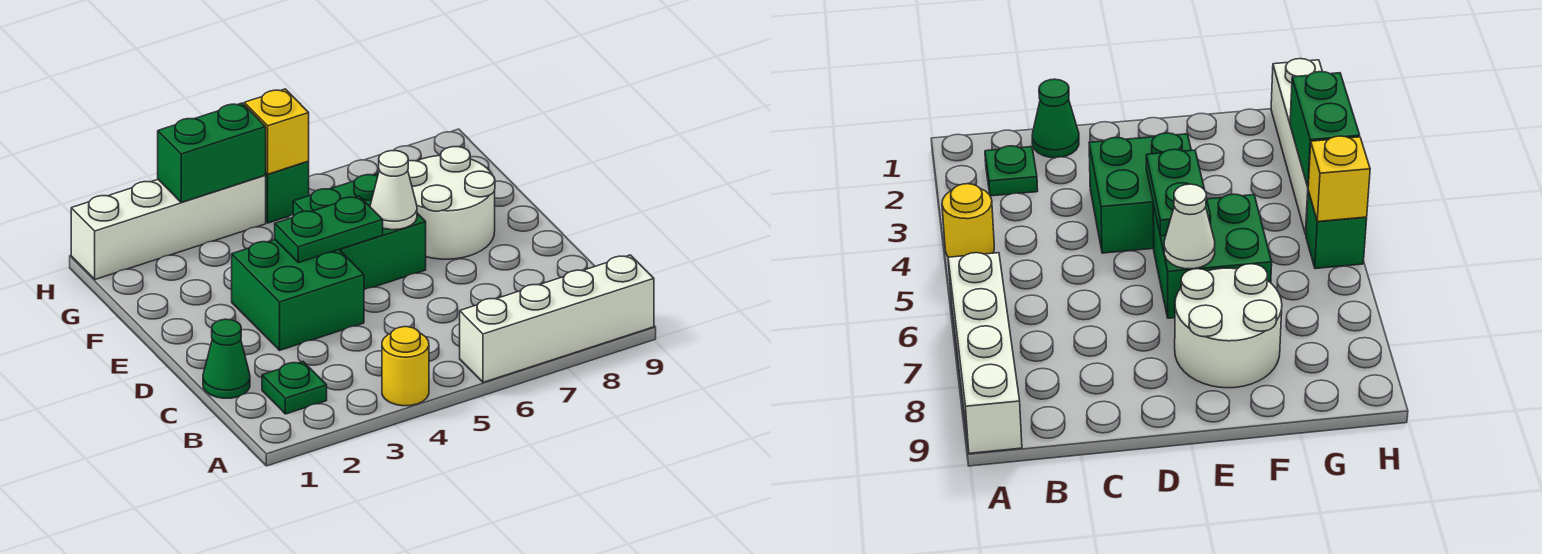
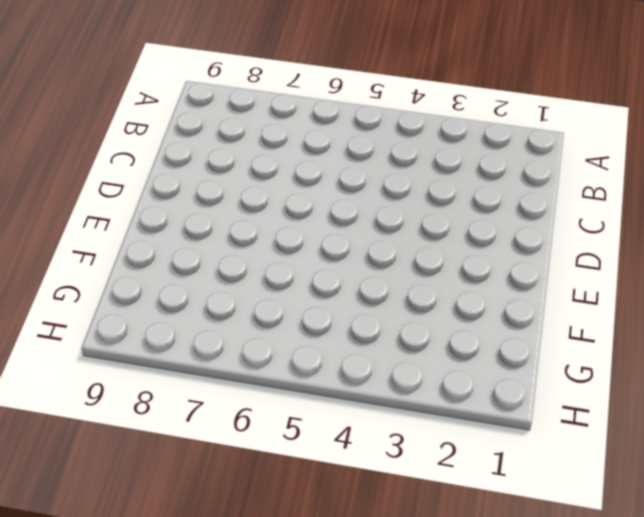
none -> yellow 1x1 round brick [382,327,429,406]
none -> white 1x4 brick [460,255,654,382]
none -> green 1x1 plate [262,362,327,414]

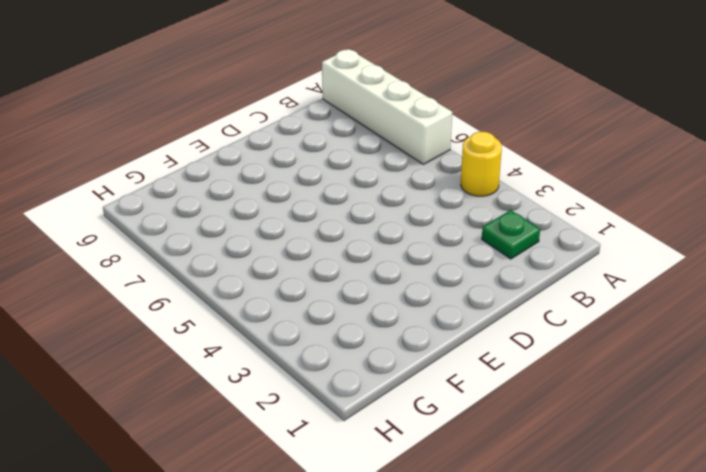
none -> green 1x1 cone [203,319,250,398]
none -> green 2x2 brick [232,240,364,350]
none -> green 2x2 brick [293,173,426,290]

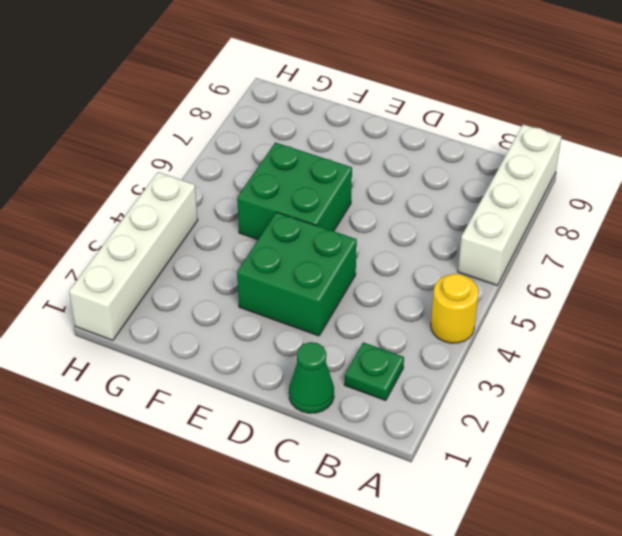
none -> white 2x2 round brick [408,147,495,259]
none -> green 1x1 brick [265,161,309,223]
none -> green 1x2 plate [275,196,383,263]

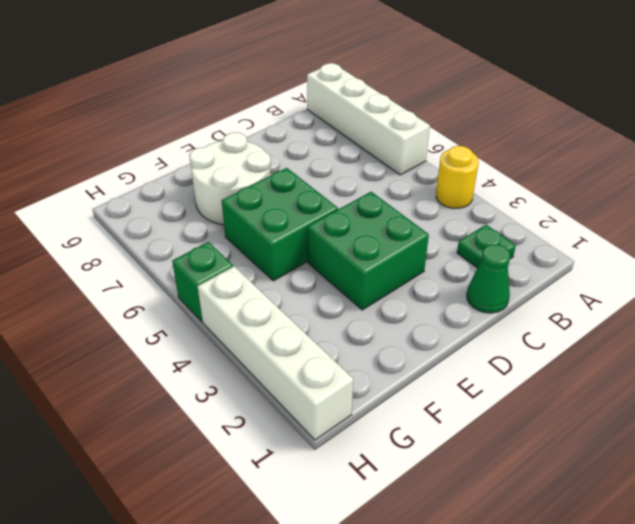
none -> green 1x2 plate [275,196,383,263]
none -> white 1x1 cone [370,151,417,230]
none -> green 1x2 brick [158,103,266,202]

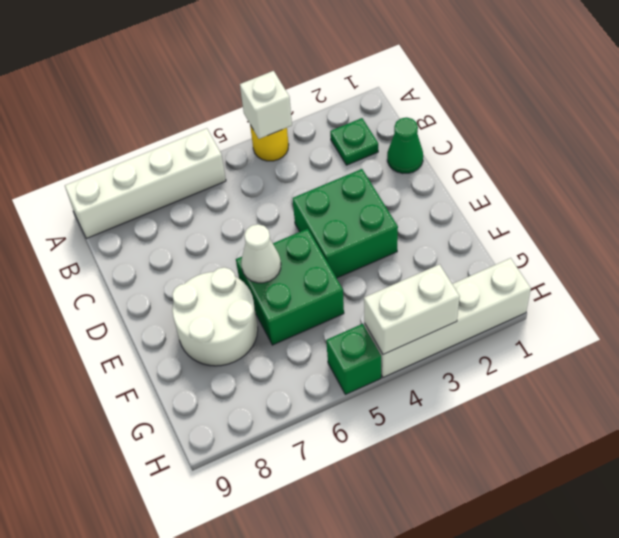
white 1x1 brick [240,71,292,139] -> none
white 1x2 brick [364,264,460,355] -> green 1x2 brick [158,103,266,202]
none -> green 1x2 plate [275,196,383,263]
none -> yellow 1x1 brick [244,89,309,174]

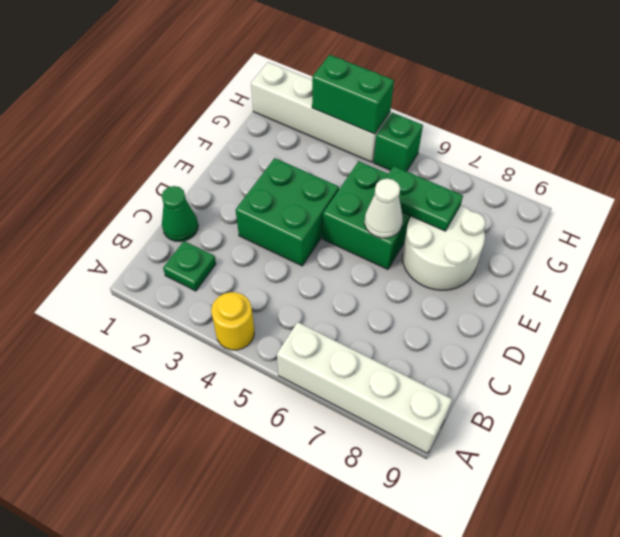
green 1x2 plate [385,166,463,231] -> green 1x2 plate moved to [275,196,383,263]
none -> yellow 1x1 brick [244,89,309,174]

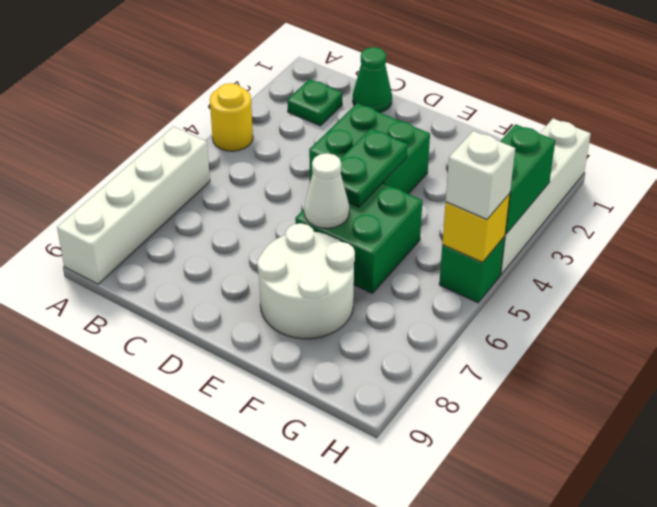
white 1x1 brick [446,131,515,219] -> none

